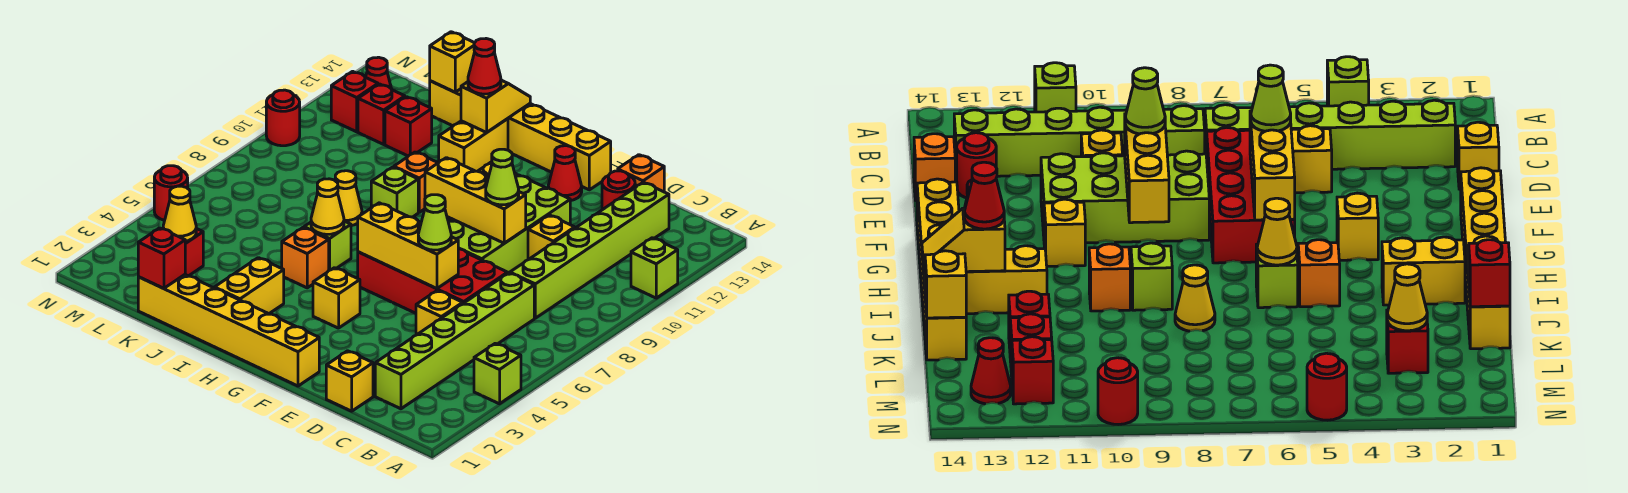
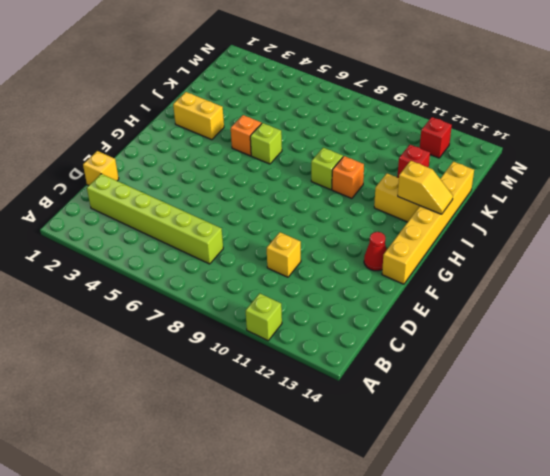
none -> lime 1x1 brick [474,343,521,404]
none -> lime 1x6 brick [510,182,669,318]
none -> yellow 1x1 brick [416,291,463,335]
none -> red 2x4 brick [358,249,508,313]

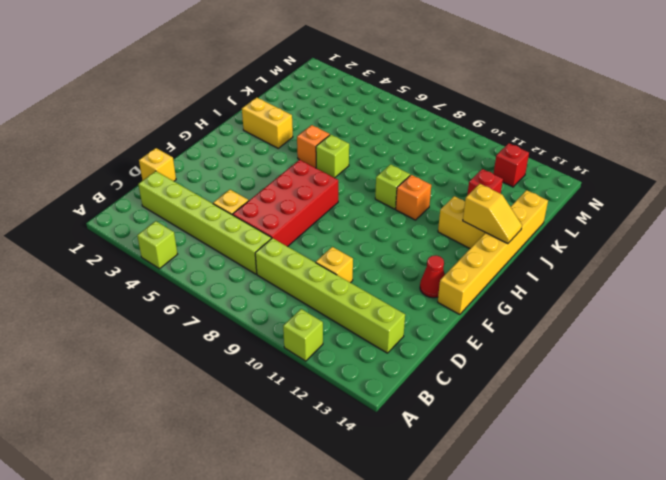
none -> red 1x1 round brick [602,171,635,210]
none -> orange 1x1 brick [618,155,664,192]
none -> lime 2x4 brick [448,175,570,273]
none -> yellow 1x6 brick [138,275,319,386]

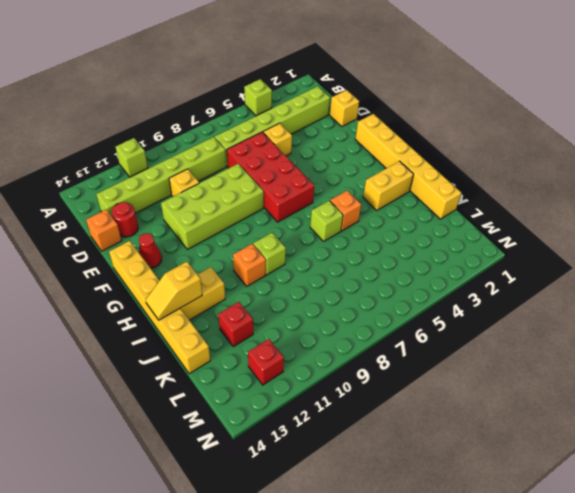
none -> yellow 1x1 brick [313,268,360,328]
none -> yellow 1x1 brick [1044,199,1085,266]
none -> yellow 1x1 cone [335,171,362,226]
none -> red 1x1 brick [185,229,203,276]

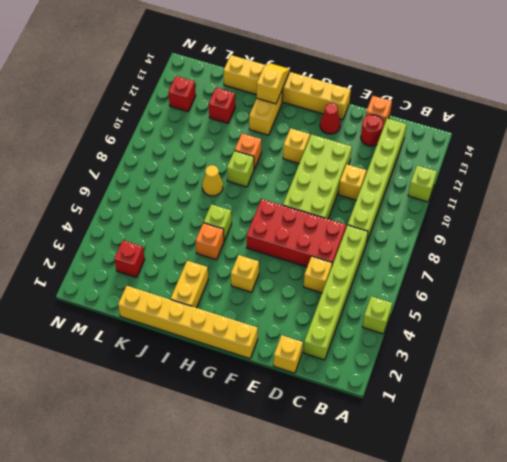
none -> red 1x1 brick [358,84,405,144]
none -> red 1x1 cone [366,57,391,88]
none -> red 1x1 round brick [154,166,188,220]
none -> red 1x1 round brick [266,90,300,146]

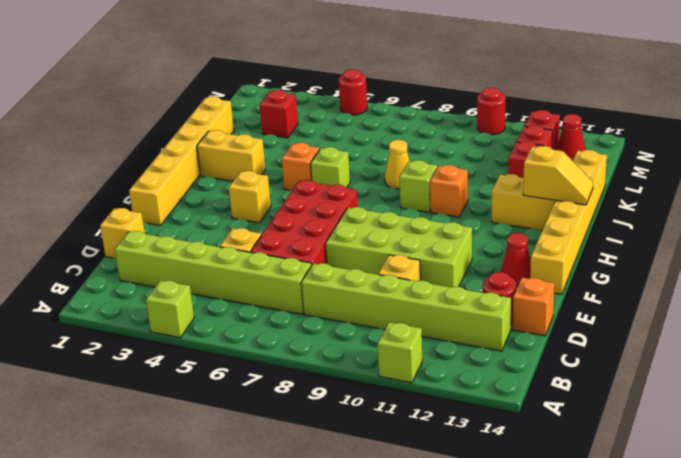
none -> yellow 1x1 brick [1044,199,1085,266]
none -> yellow 1x3 brick [358,203,458,289]
none -> yellow 1x3 brick [425,158,526,243]
none -> yellow 1x1 cone [311,179,344,234]

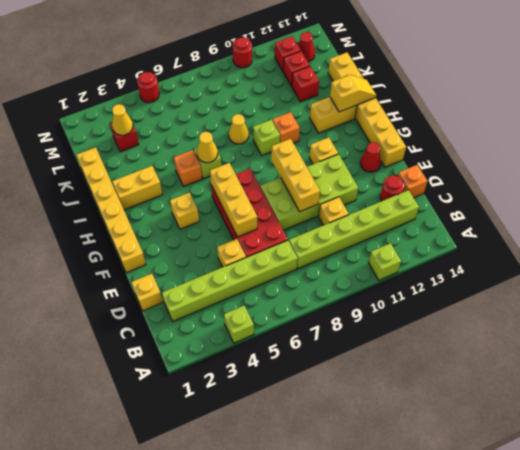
none -> red 1x1 brick [138,228,185,288]
none -> yellow 1x1 brick [430,32,474,92]
none -> lime 1x1 cone [418,195,451,250]
none -> lime 1x1 cone [486,149,519,205]

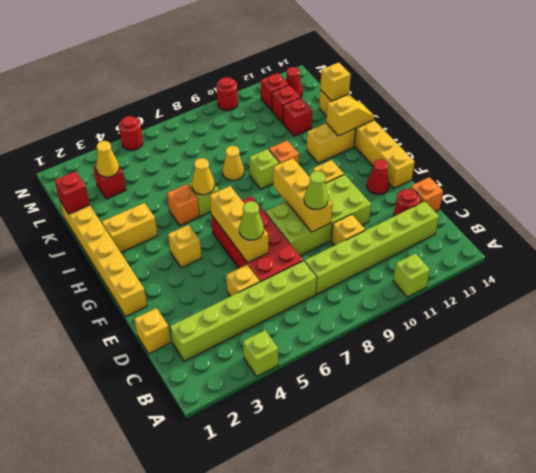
none -> red 1x1 cone [468,39,501,94]

